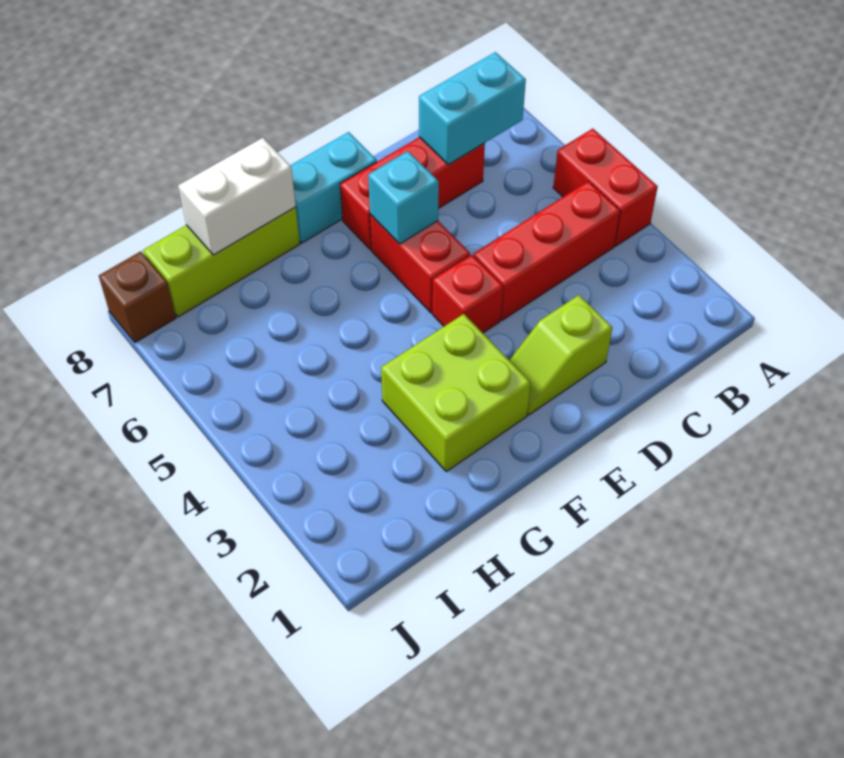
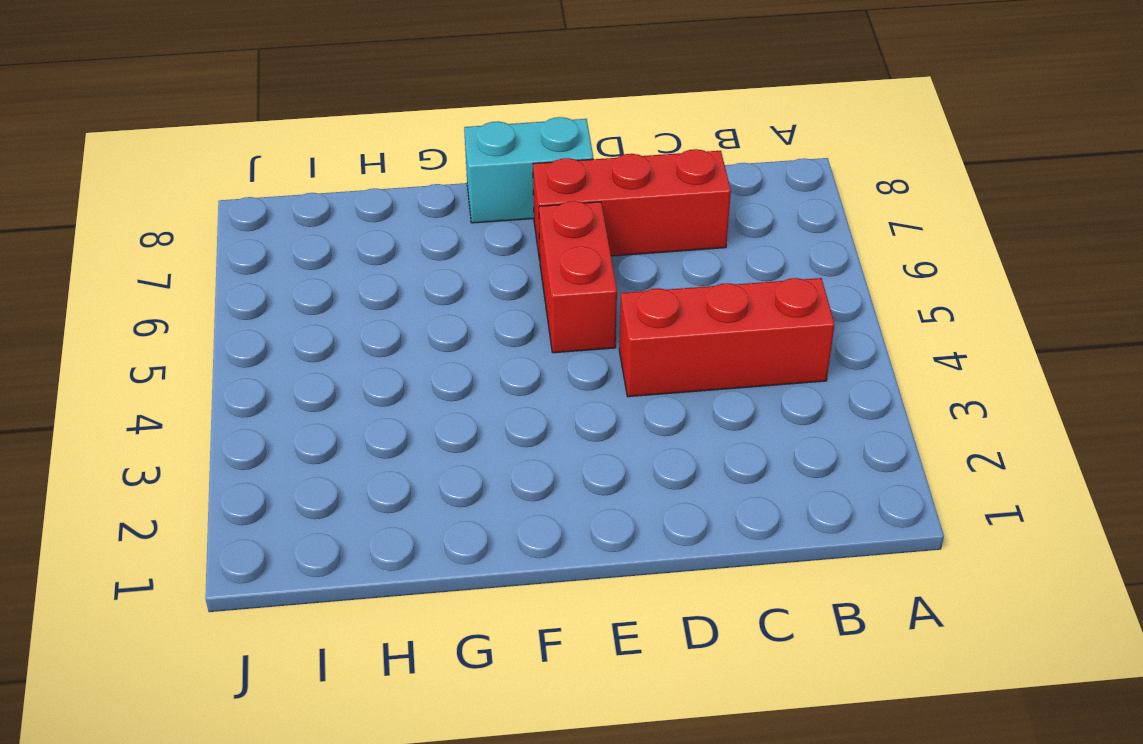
none -> red 1x2 brick [553,129,658,246]
none -> lime 1x2 slope [509,295,612,415]
none -> red 1x1 brick [433,255,503,333]

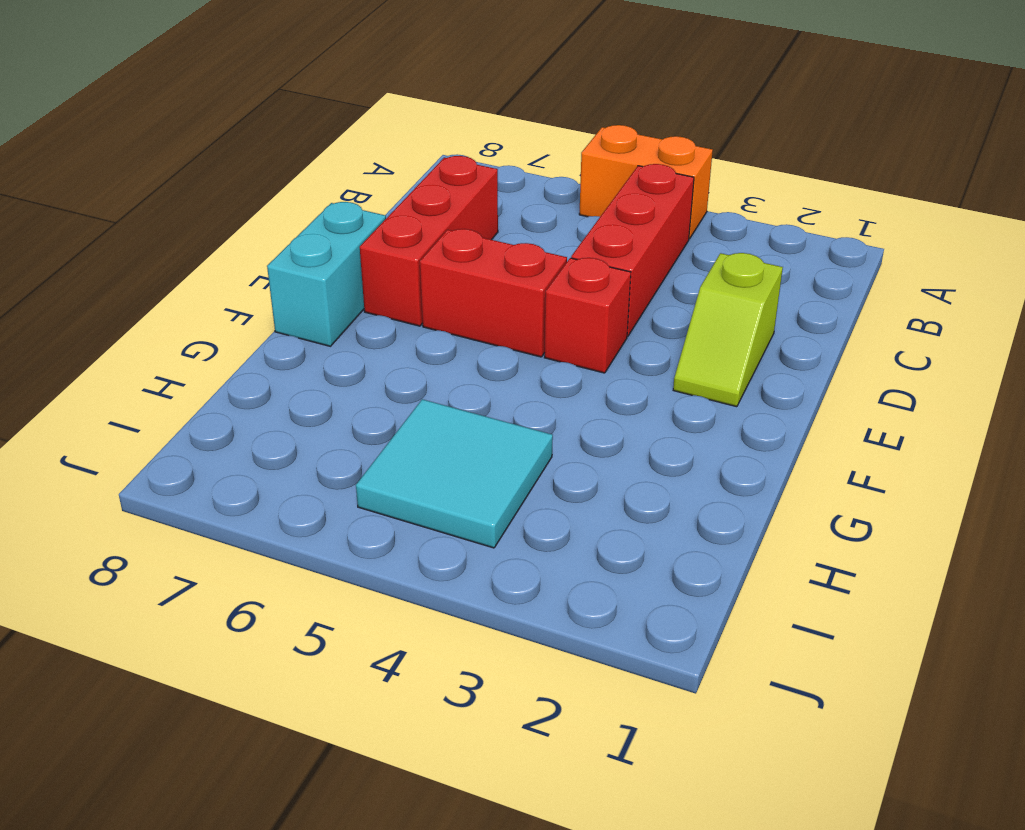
orange 1x2 brick [579,125,713,239] -> red 1x2 brick [553,129,658,246]
cyan 2x2 tile [356,399,553,548] -> none
none -> lime 2x2 brick [381,314,531,471]
none -> lime 1x3 brick [143,207,300,317]
none -> brown 1x1 brick [99,251,176,343]

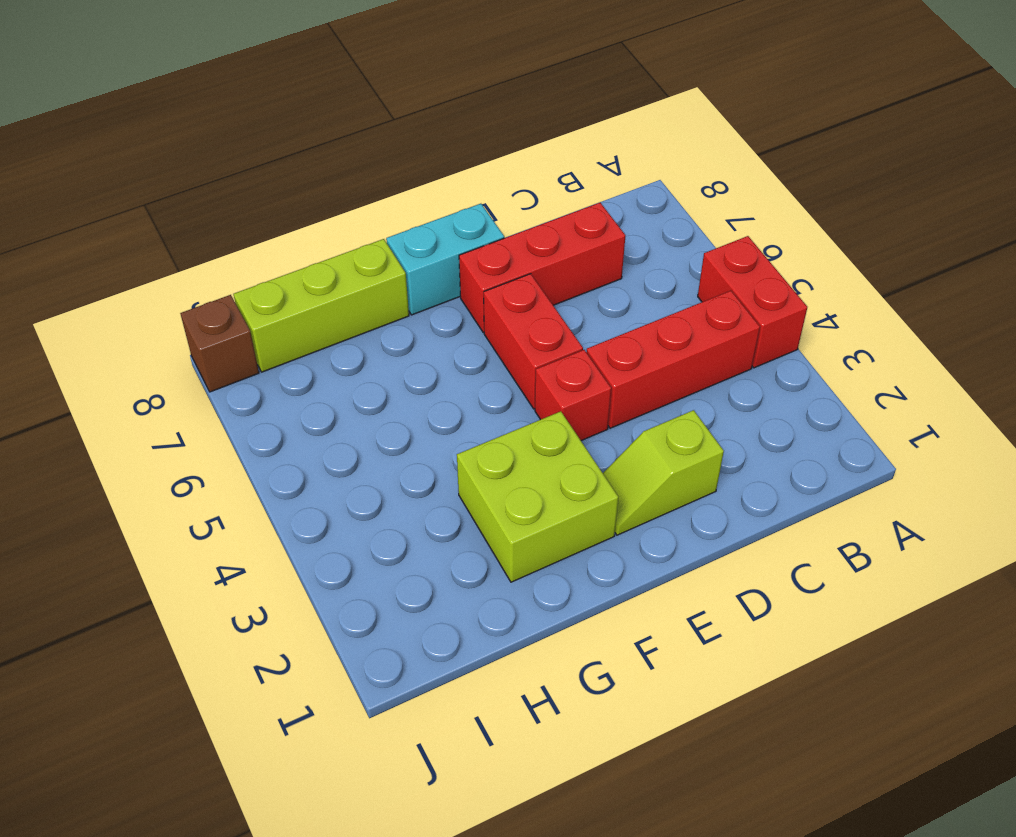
none -> cyan 1x2 brick [419,52,526,164]
none -> cyan 1x1 brick [368,151,439,244]
none -> white 1x2 brick [178,138,296,255]

